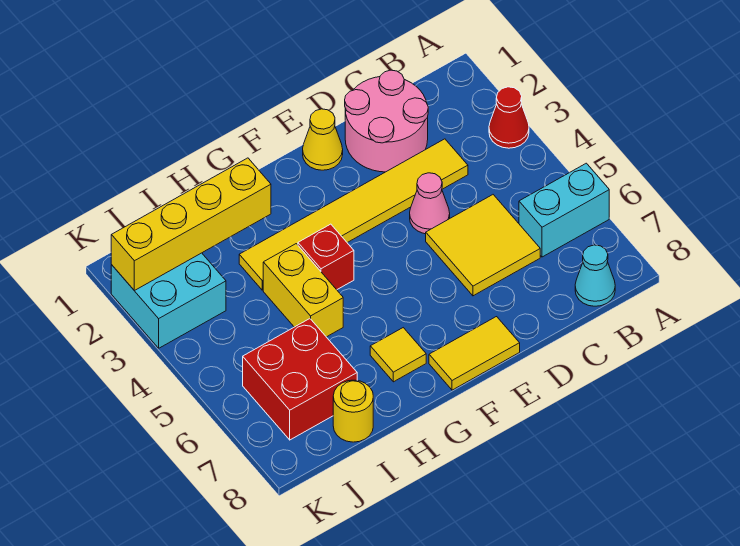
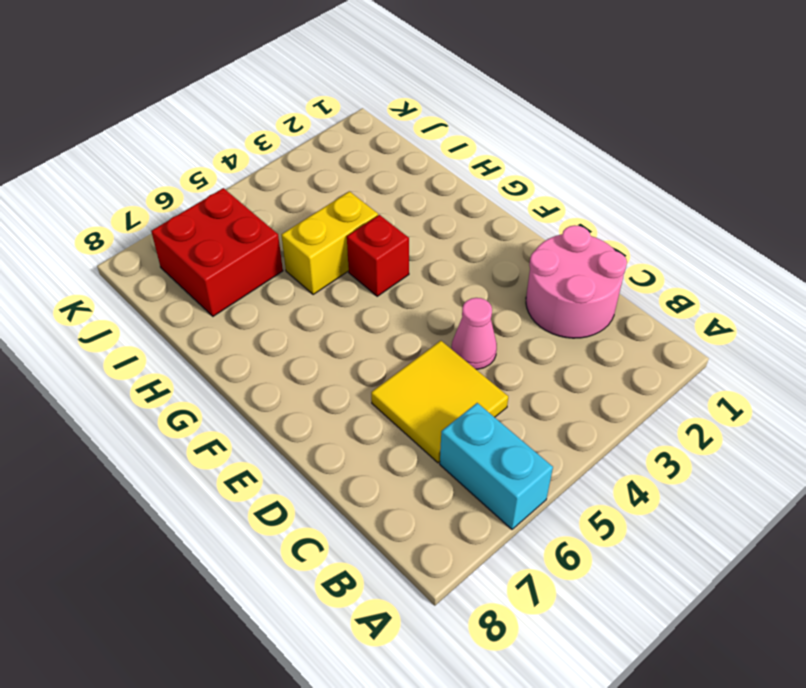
none -> red 1x1 cone [489,87,529,148]
none -> cyan 1x1 cone [575,245,615,306]
none -> yellow 1x6 tile [239,139,468,290]

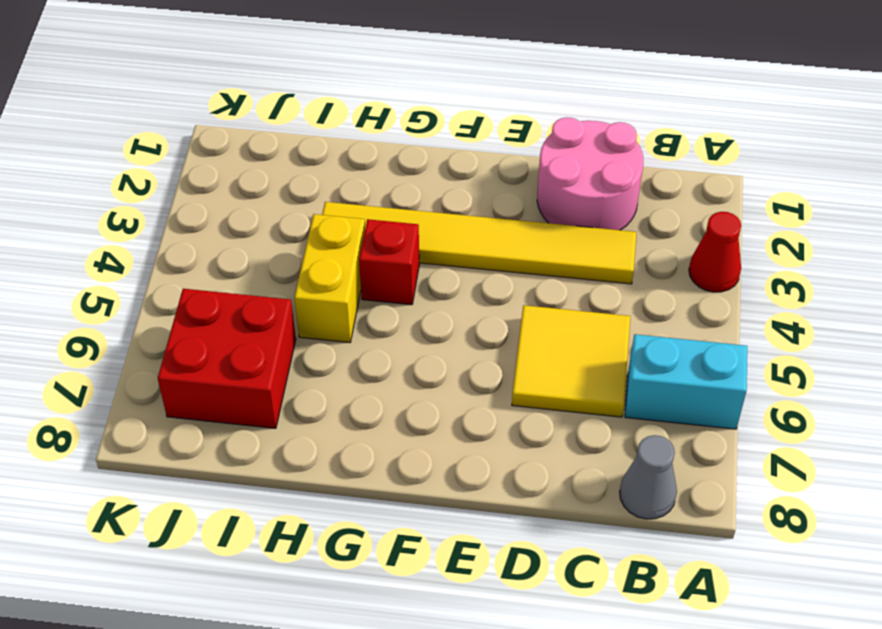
grey 1x1 cone [620,435,677,519] -> cyan 1x1 cone [575,245,615,306]
none -> pink 1x1 cone [410,173,450,234]
none -> yellow 1x1 cone [303,109,343,170]
none -> yellow 1x2 tile [429,317,520,390]

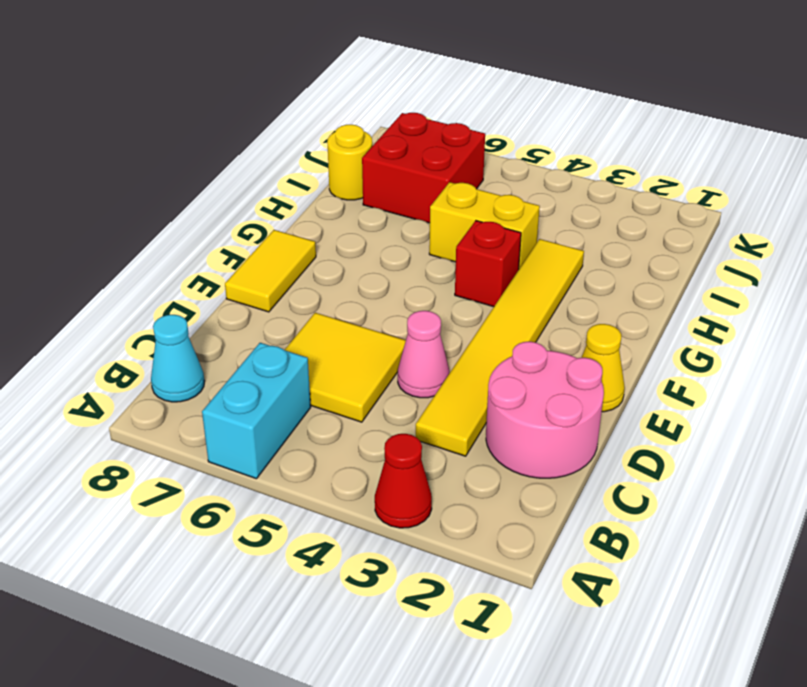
none -> yellow 1x1 tile [370,328,426,382]
none -> cyan 2x2 brick [111,253,226,348]
none -> yellow 1x4 brick [111,158,271,291]

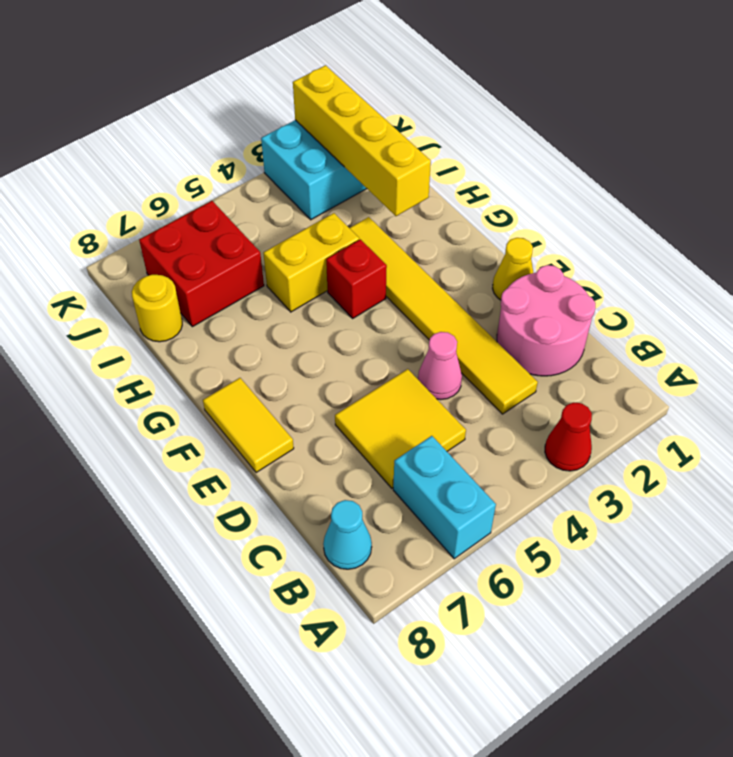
none -> yellow 1x1 tile [370,328,426,382]

